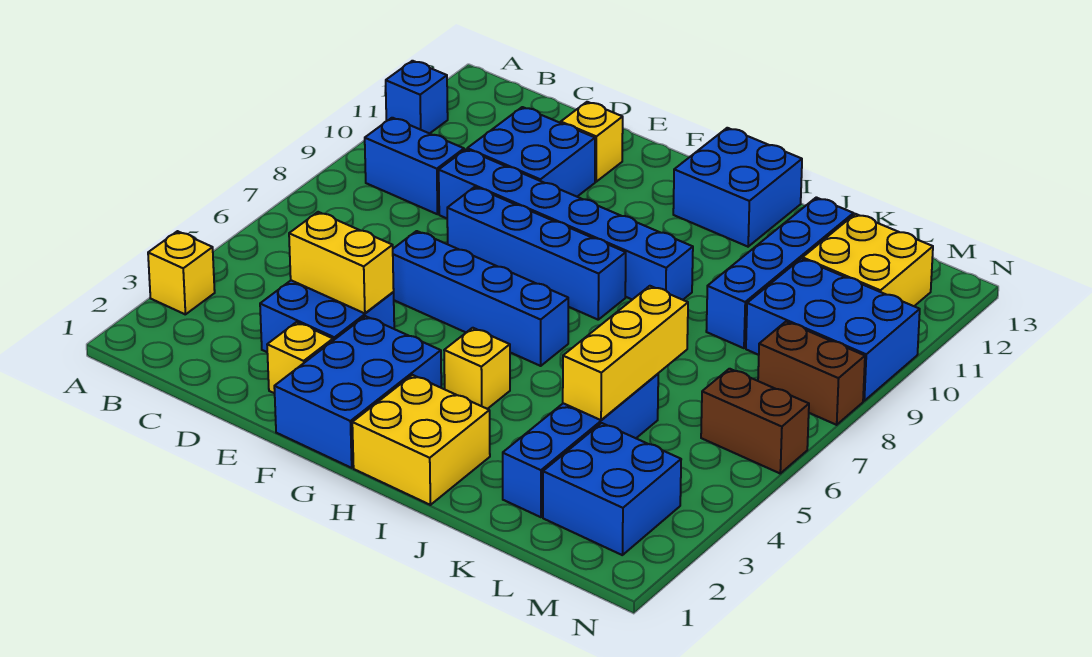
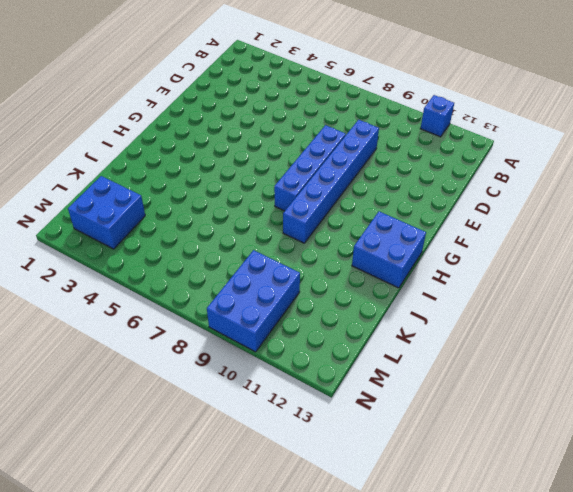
none -> yellow 1x1 brick [148,231,215,314]
none -> blue 1x2 brick [365,118,464,214]
none -> blue 2x2 brick [260,280,394,352]

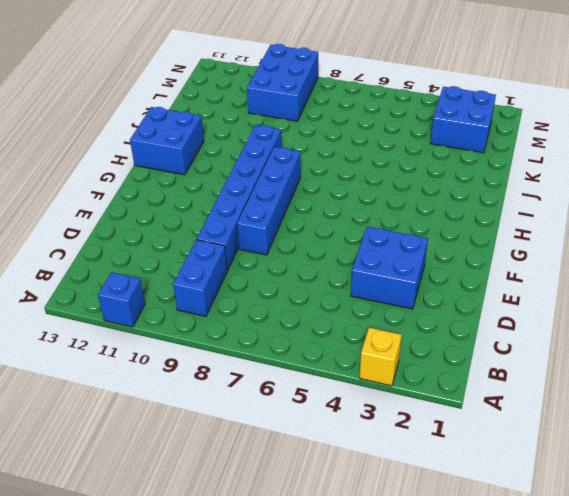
none -> blue 2x2 brick [467,107,595,197]
none -> yellow 1x1 brick [267,322,333,393]
none -> blue 1x4 brick [393,231,568,366]

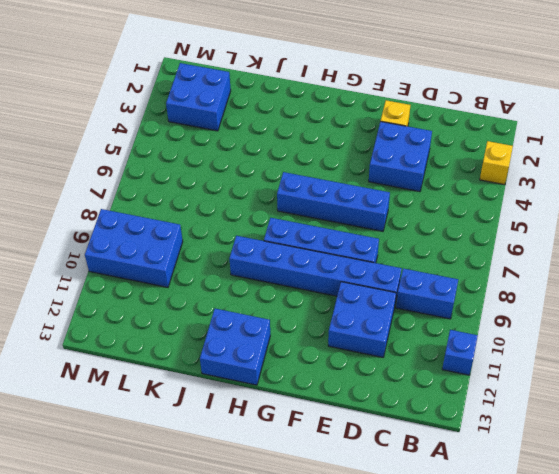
none -> yellow 1x1 brick [561,102,623,182]
none -> blue 2x3 brick [274,316,441,468]
none -> yellow 2x2 brick [352,375,490,505]

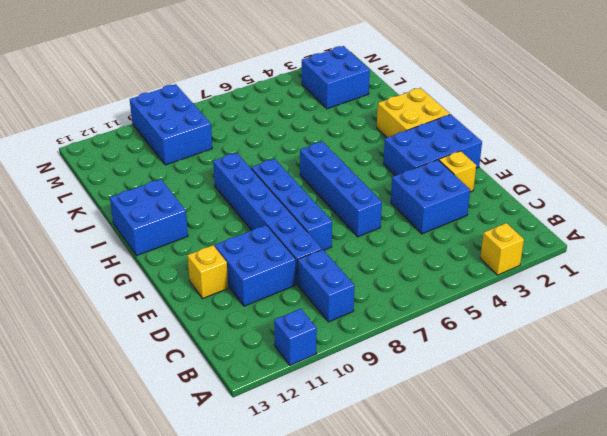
none -> yellow 1x1 brick [444,328,510,409]
none -> blue 1x4 brick [503,374,658,517]
none -> blue 1x4 brick [706,197,853,348]

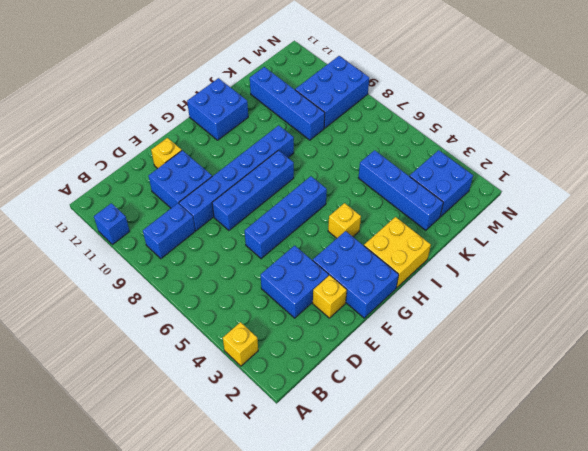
none -> yellow 2x2 brick [803,214,933,306]
none -> brown 1x2 brick [701,369,809,473]
none -> brown 1x2 brick [758,322,865,425]

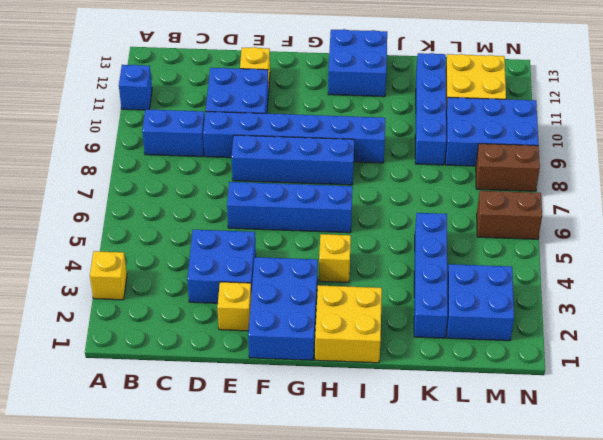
none -> yellow 1x2 brick [289,212,394,313]
none -> yellow 1x3 brick [563,286,688,420]

